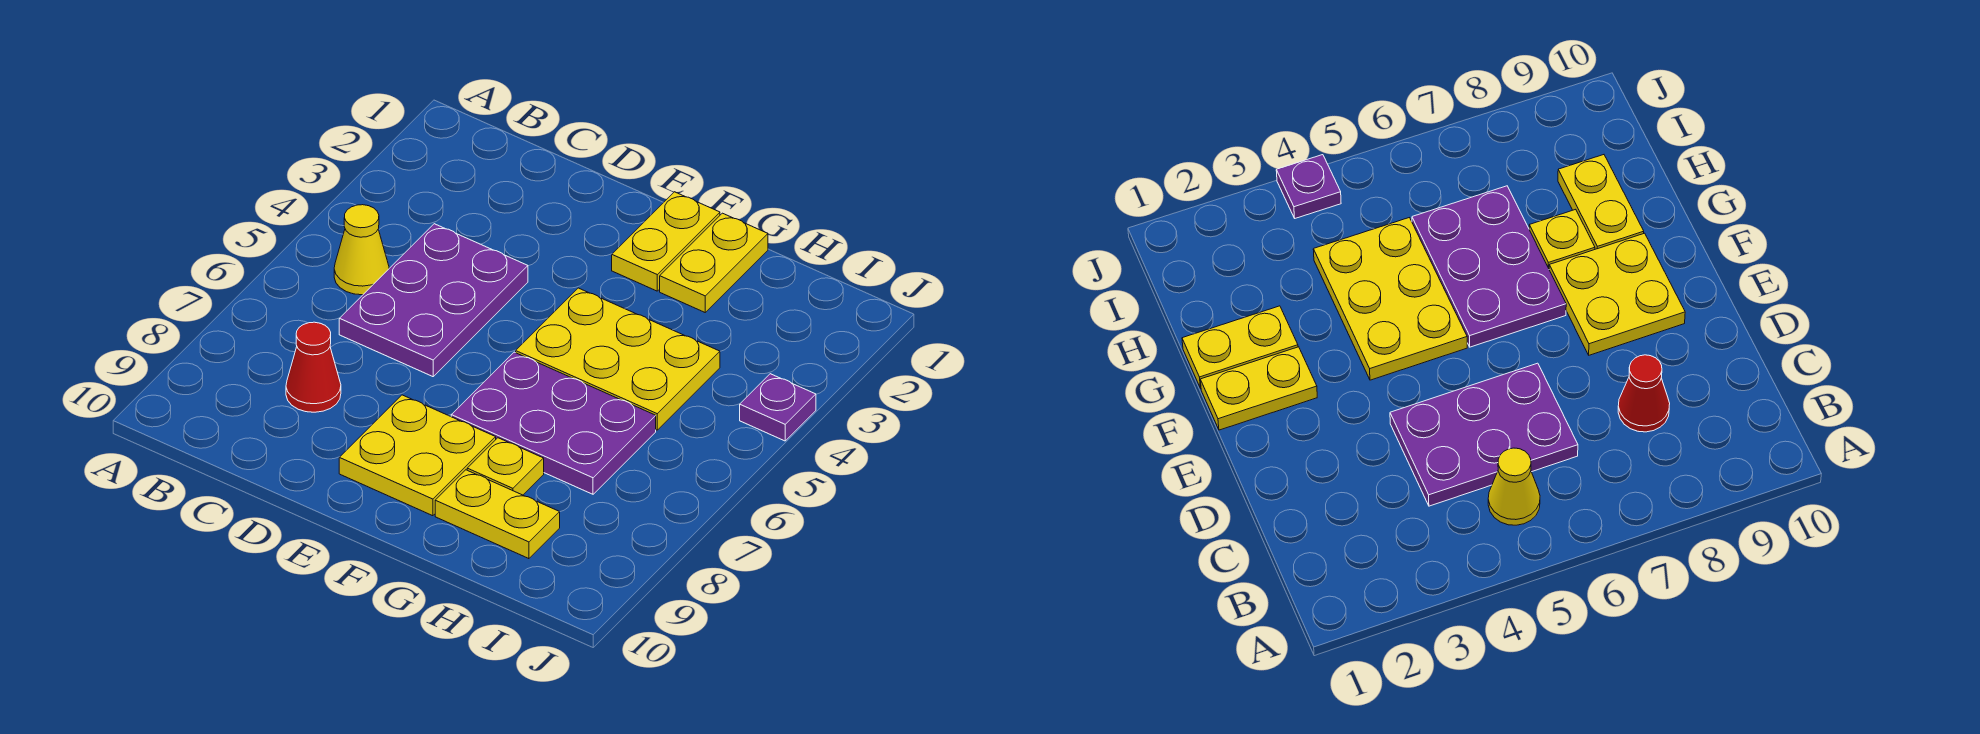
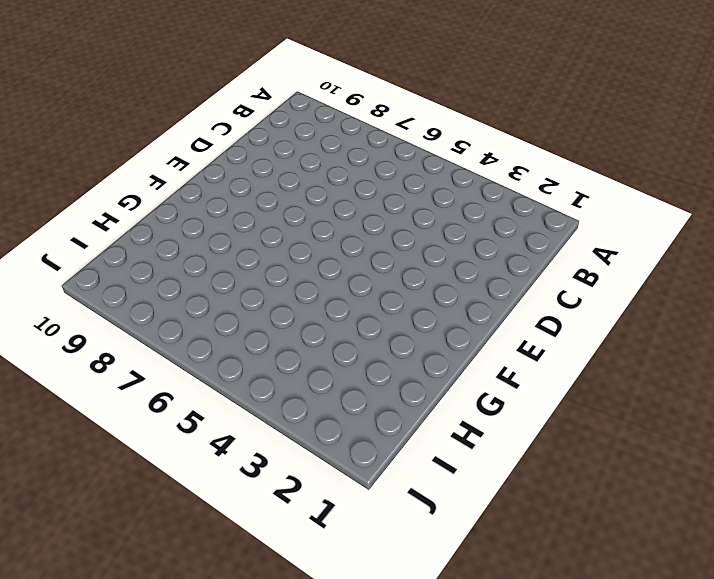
none -> yellow 1x1 cone [334,205,389,295]
none -> purple 2x3 plate [339,224,528,377]

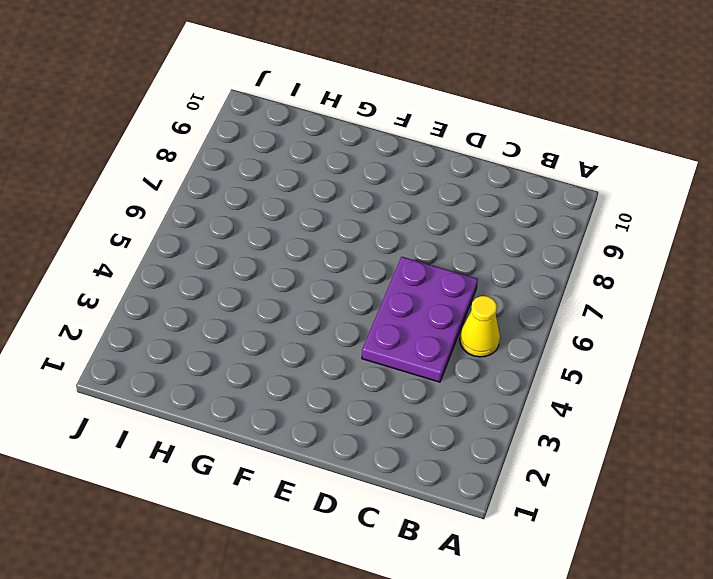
none -> red 1x1 cone [286,322,341,412]
none -> yellow 2x2 plate [339,395,496,516]

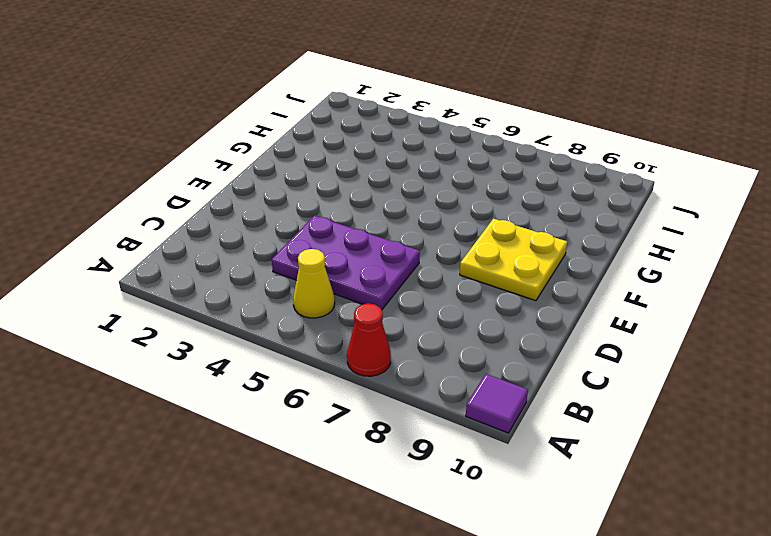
red 1x1 cone [347,303,391,376] -> red 1x1 cone moved to [286,322,341,412]
purple 1x1 tile [466,374,528,433] -> none
none -> yellow 1x2 plate [612,192,720,291]
none -> yellow 2x3 plate [516,288,720,430]

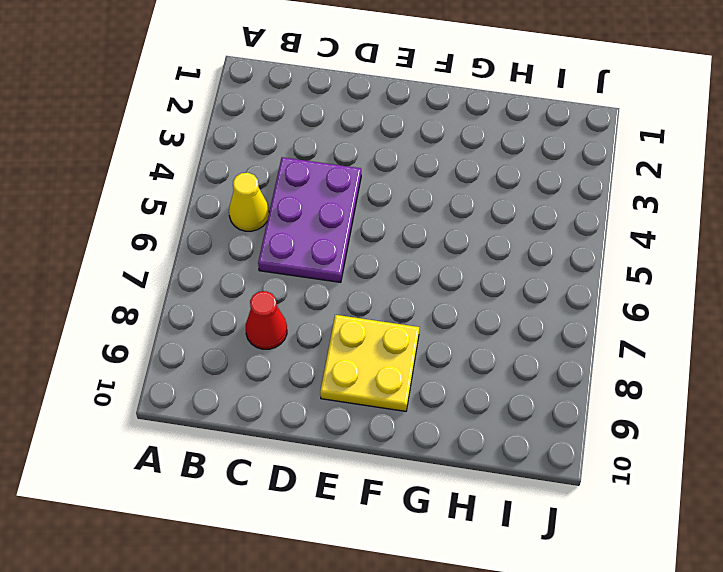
none -> yellow 1x2 plate [612,192,720,291]
none -> yellow 2x3 plate [516,288,720,430]

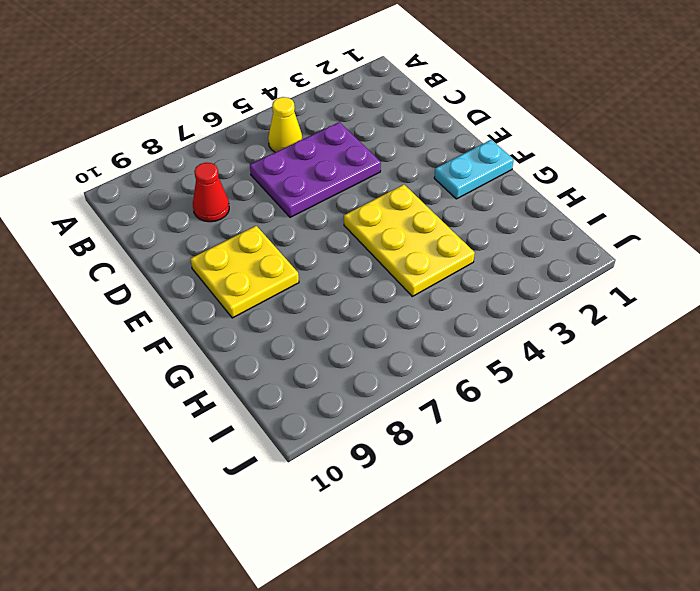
cyan 1x2 plate [434,140,514,199] -> yellow 1x2 plate [612,192,720,291]
none -> purple 2x3 plate [451,352,656,494]
none -> yellow 1x2 plate [660,213,768,312]

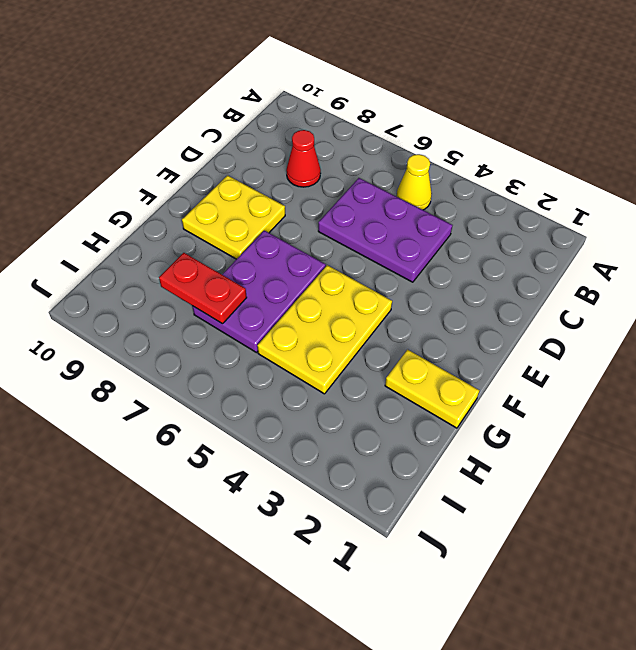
red 1x2 plate [159,253,247,324] -> none
none -> yellow 1x2 plate [612,192,720,291]
none -> yellow 1x1 plate [467,438,544,495]

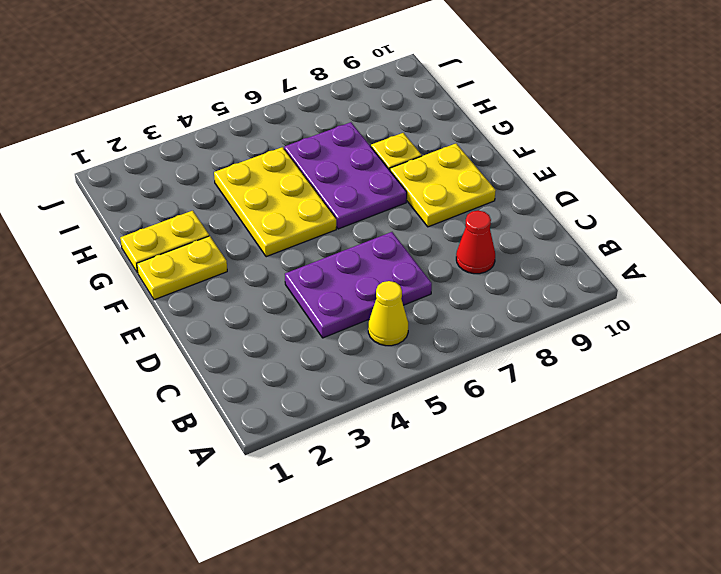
none -> yellow 1x2 plate [435,470,560,559]
none -> purple 1x1 plate [740,374,816,441]

